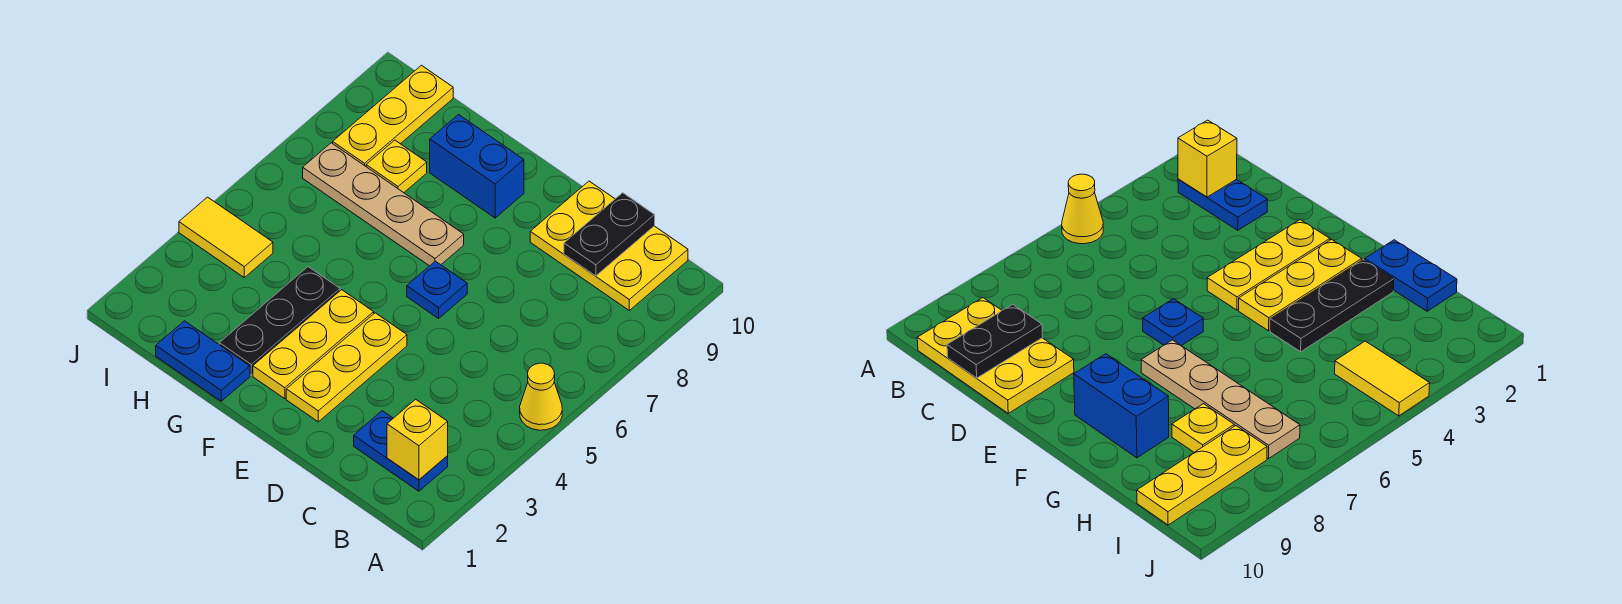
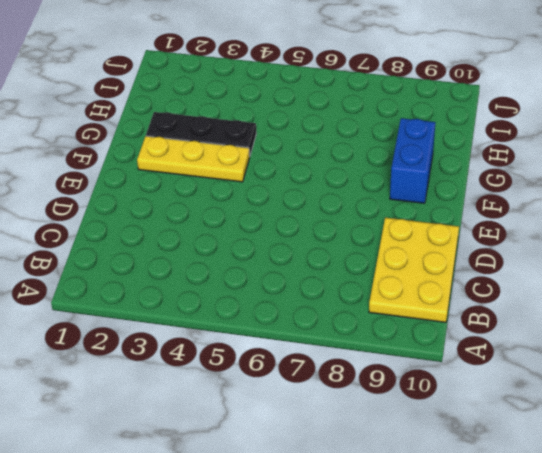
none -> yellow 1x1 cone [520,363,562,430]
none -> blue 1x2 plate [354,411,448,491]
none -> yellow 1x3 plate [286,313,407,422]

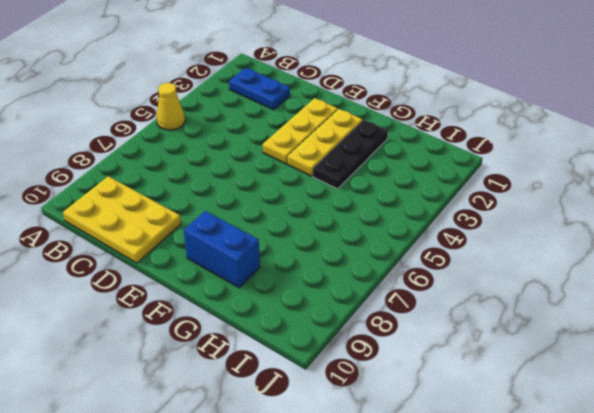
none -> blue 1x1 plate [407,261,467,319]
none -> tan 1x4 plate [303,143,464,266]
none -> blue 1x2 plate [156,321,250,401]

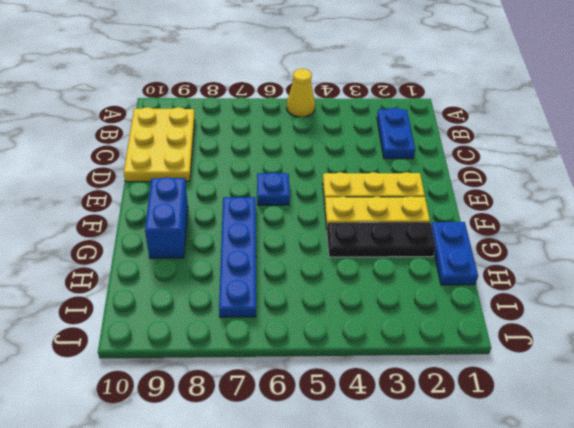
blue 1x4 plate [219,197,256,317] -> tan 1x4 plate [303,143,464,266]
none -> yellow 1x1 plate [366,140,427,193]
none -> yellow 1x2 tile [179,197,273,277]
none -> yellow 1x3 plate [333,65,453,166]

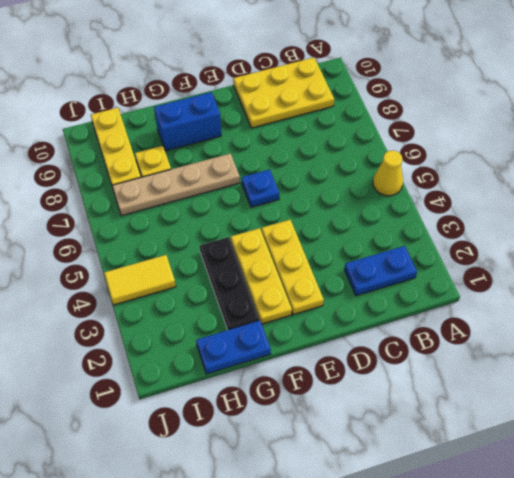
none -> yellow 1x1 brick [387,399,448,480]
none -> black 1x2 plate [564,193,655,276]

